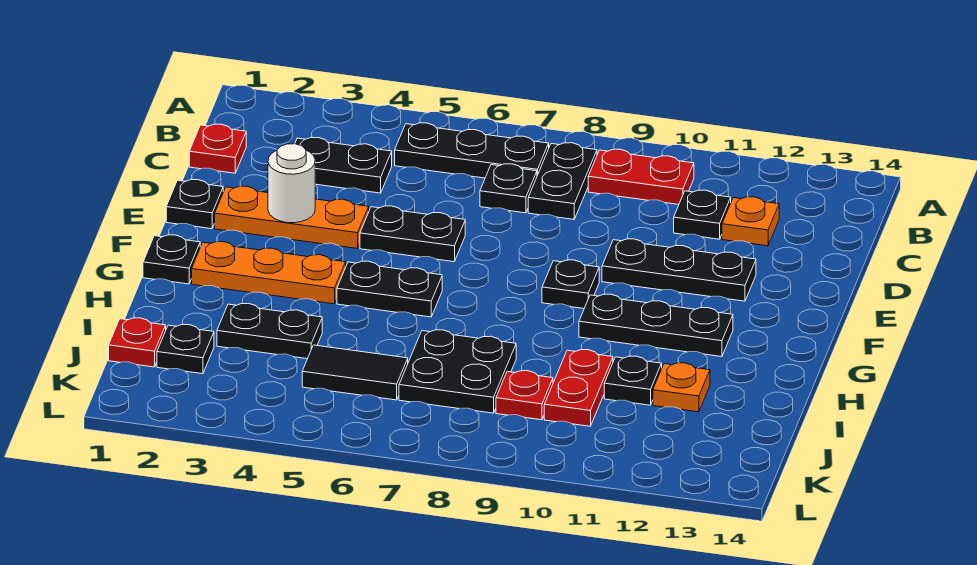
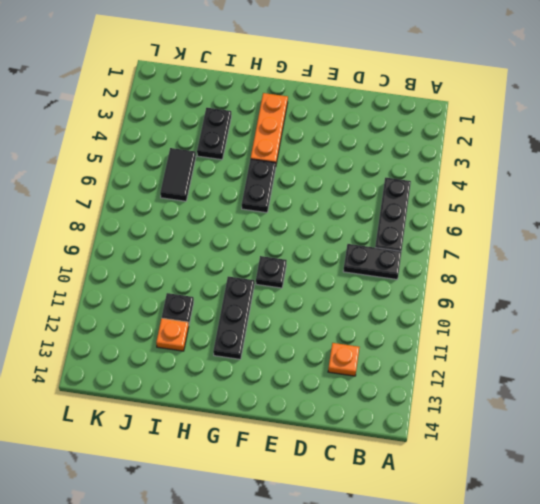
none -> red 1x2 plate [588,149,694,205]
none -> red 1x1 plate [189,124,246,173]
none -> black 1x2 plate [295,138,392,193]

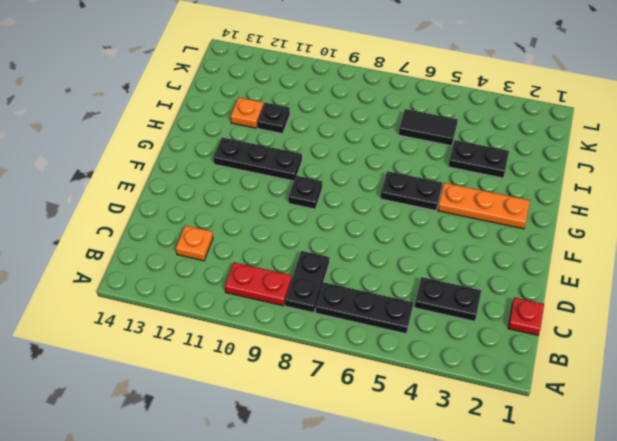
none -> black 1x1 plate [480,164,537,213]
none -> black 1x1 plate [674,190,731,239]
none -> black 1x1 plate [166,180,223,229]

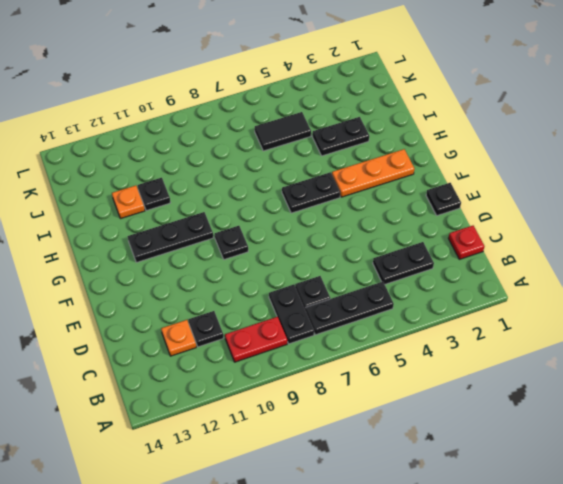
none -> orange 1x3 plate [215,186,369,248]
none -> black 1x2 plate [360,206,465,262]
none -> black 1x3 plate [602,239,756,301]

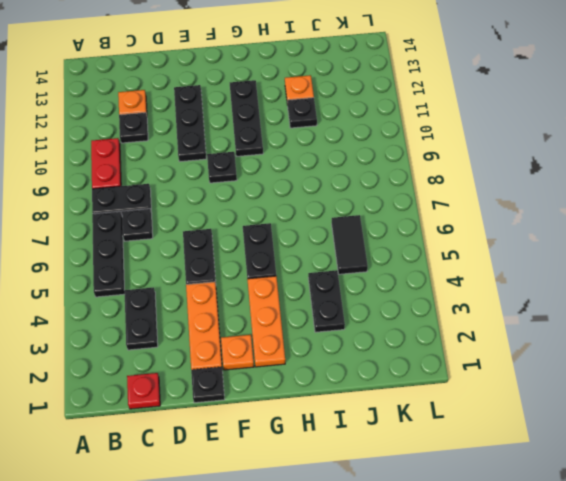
orange 1x1 plate [221,335,254,370] -> none
none -> black 1x1 plate [143,235,200,284]
none -> black 2x2 plate [399,330,516,413]
none -> red 1x2 plate [544,350,613,426]

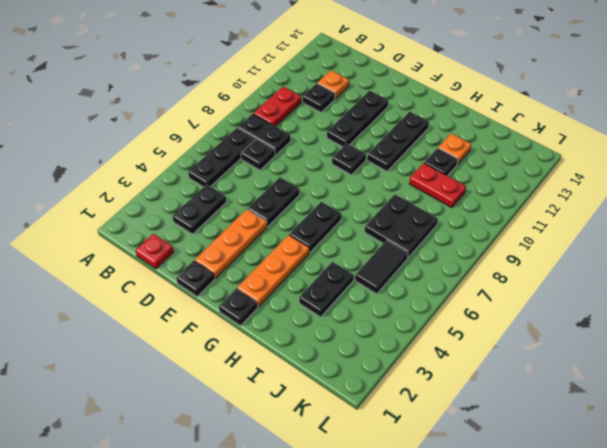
none -> red 1x1 plate [109,318,166,367]
none -> black 1x1 plate [157,325,214,374]
none -> red 1x1 plate [496,371,553,420]

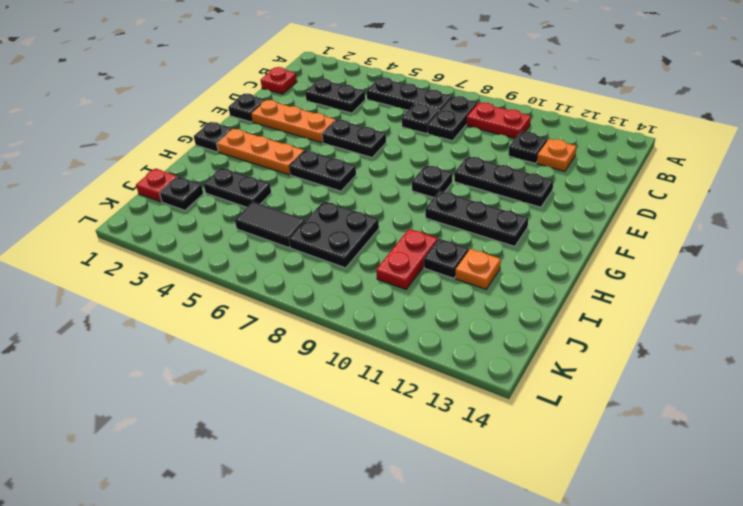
none -> red 1x1 plate [496,371,553,420]
none -> white 1x1 round brick [268,144,315,223]

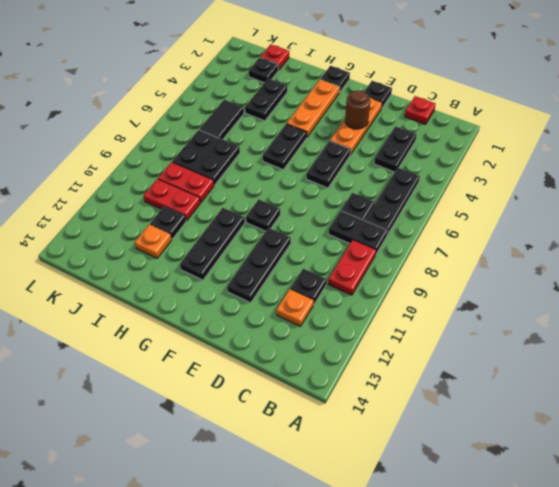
brown 1x1 round brick [345,90,370,129] -> white 1x1 round brick [268,144,315,223]
red 1x2 plate [158,162,214,203] -> red 1x1 plate [496,371,553,420]

